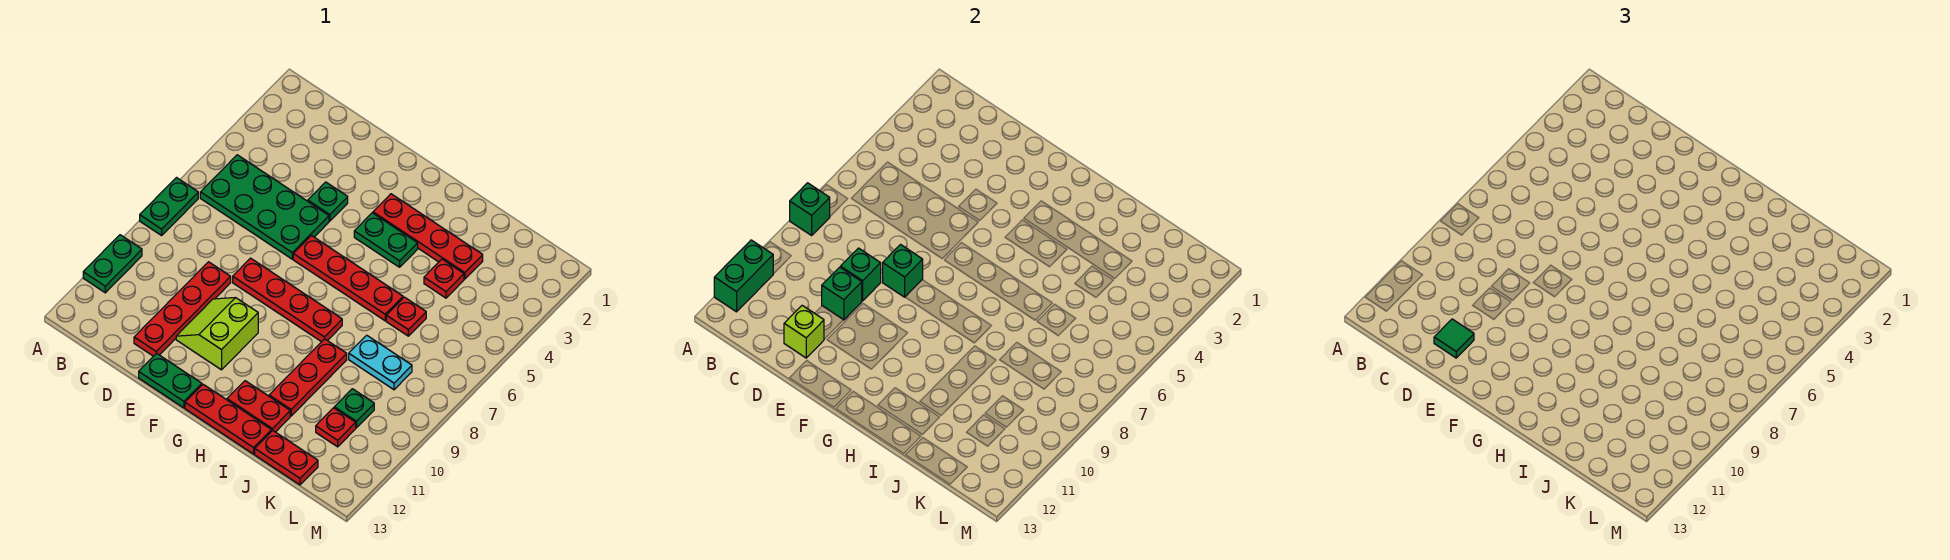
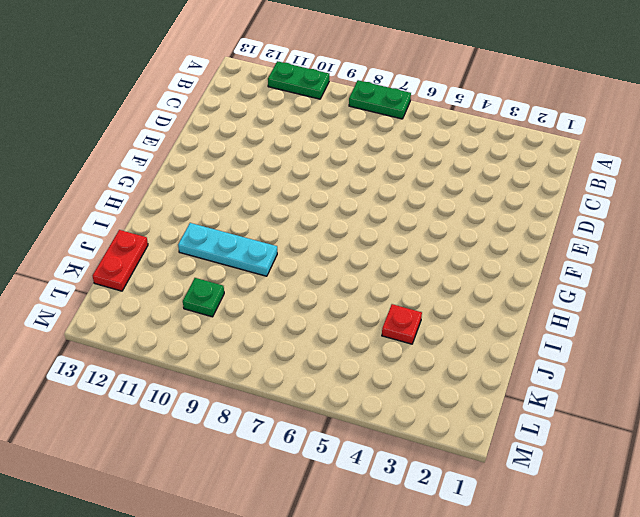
cyan 1x3 plate [178,223,277,276] -> red 1x3 plate [269,339,347,416]
none -> green 2x4 plate [200,155,329,259]
none -> red 1x4 plate [134,262,231,356]
none -> green 1x1 plate [308,182,348,221]

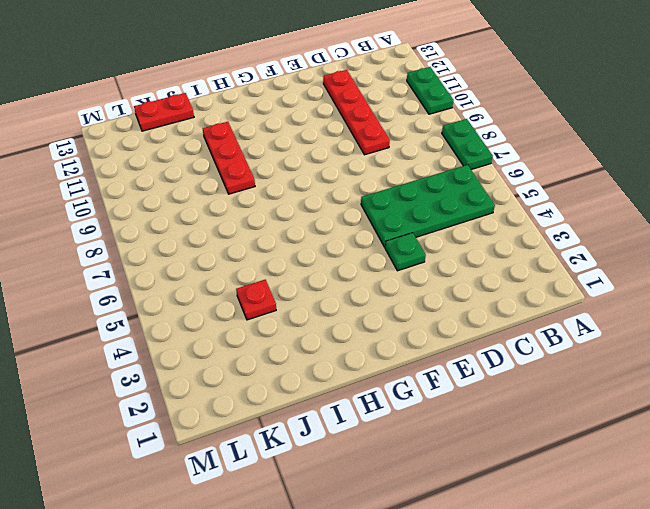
none -> red 1x4 plate [233,258,342,342]
none -> lime 2x2 slope [176,298,258,370]
none -> green 1x2 plate [139,353,202,408]

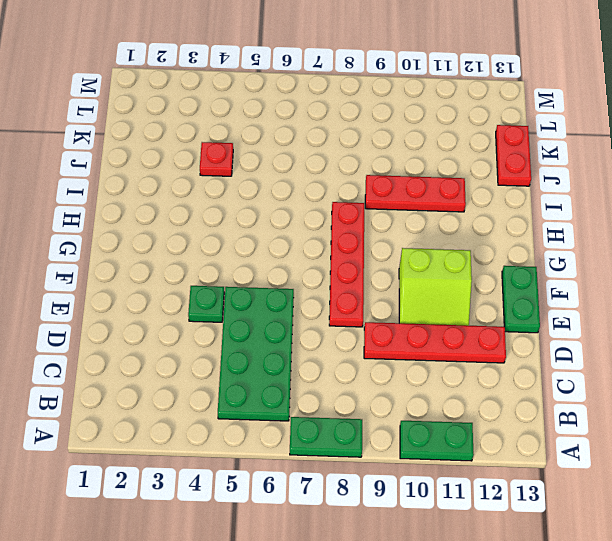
none -> red 1x4 plate [293,236,403,321]
none -> red 1x4 plate [373,194,483,279]
none -> green 1x2 plate [354,213,418,267]

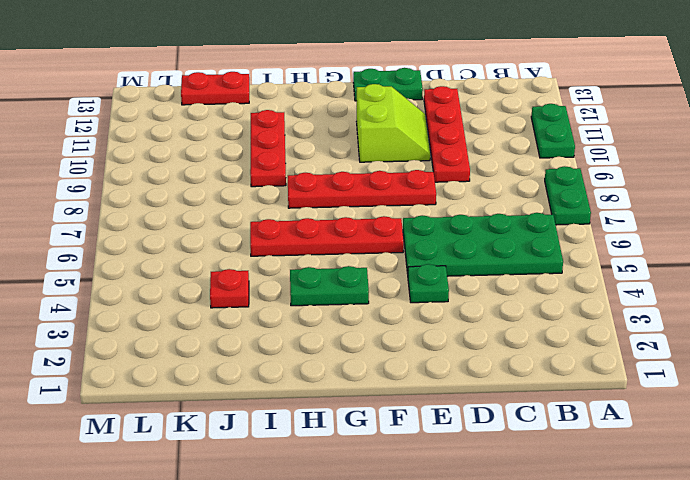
none -> red 1x4 plate [373,194,483,279]
none -> red 1x3 plate [185,384,272,454]
none -> red 1x2 plate [227,381,290,432]

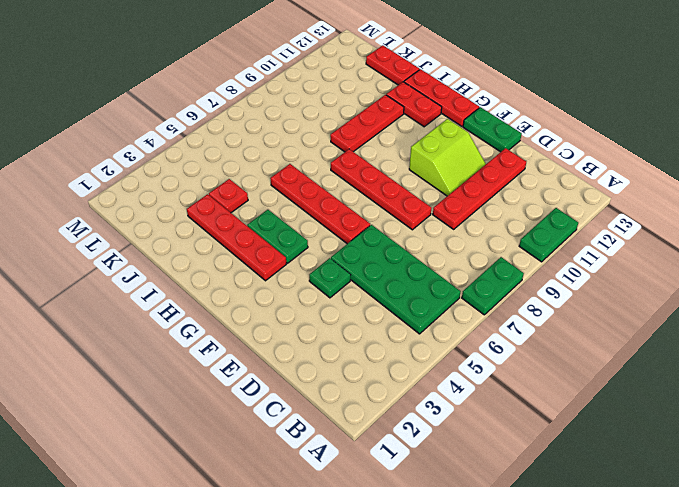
none -> red 1x1 plate [386,297,426,336]
none -> cyan 1x2 plate [349,335,412,390]
none -> green 1x1 plate [334,389,374,428]

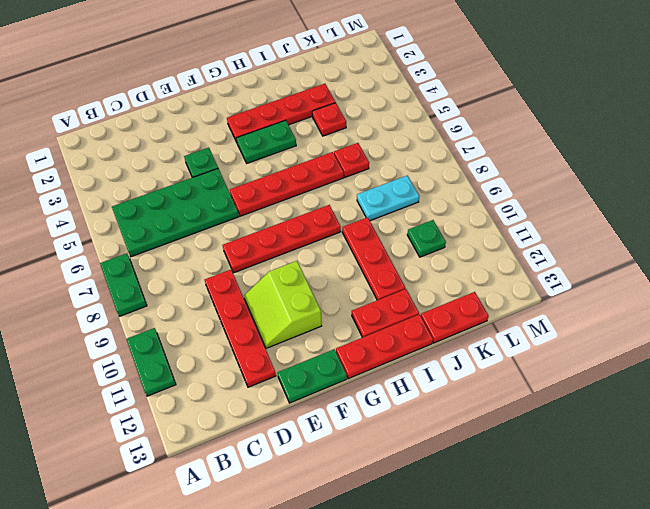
none -> red 1x1 plate [316,408,356,447]
none -> green 1x1 brick [790,183,830,235]
none -> green 1x2 brick [714,240,773,312]

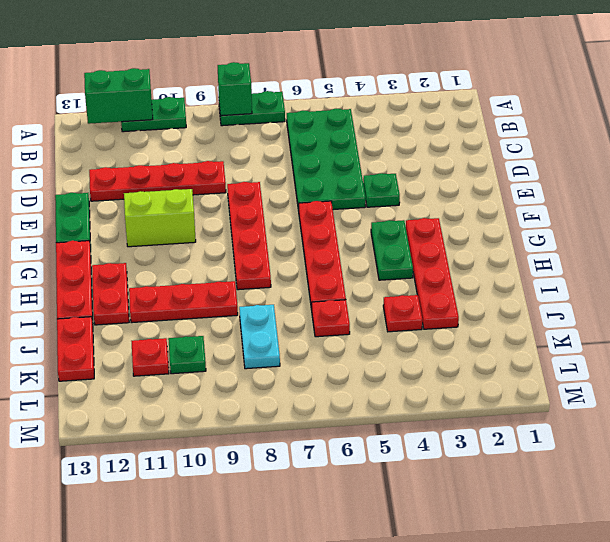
none -> green 1x1 brick [841,248,881,301]
none -> green 1x1 brick [822,267,862,320]
none -> lime 1x1 brick [784,305,824,358]

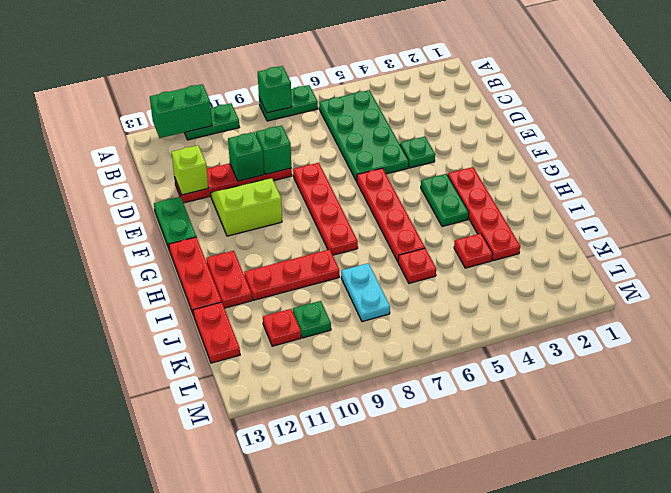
none -> green 1x1 brick [883,245,923,297]
none -> green 1x1 tile [1434,319,1474,358]

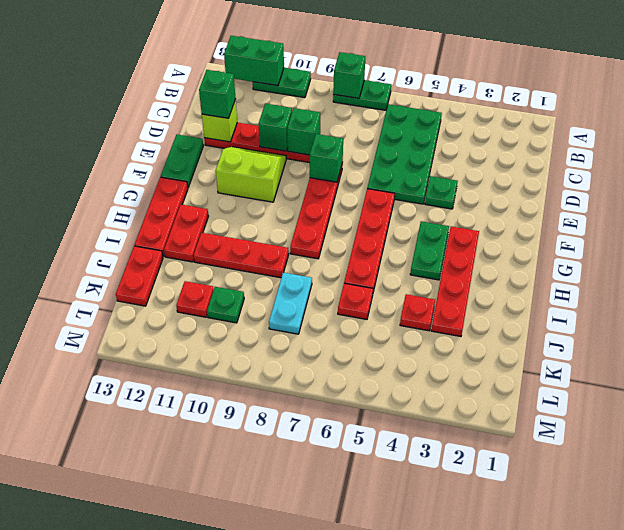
green 1x1 brick [199,70,236,118] -> green 1x1 tile [1434,319,1474,358]

